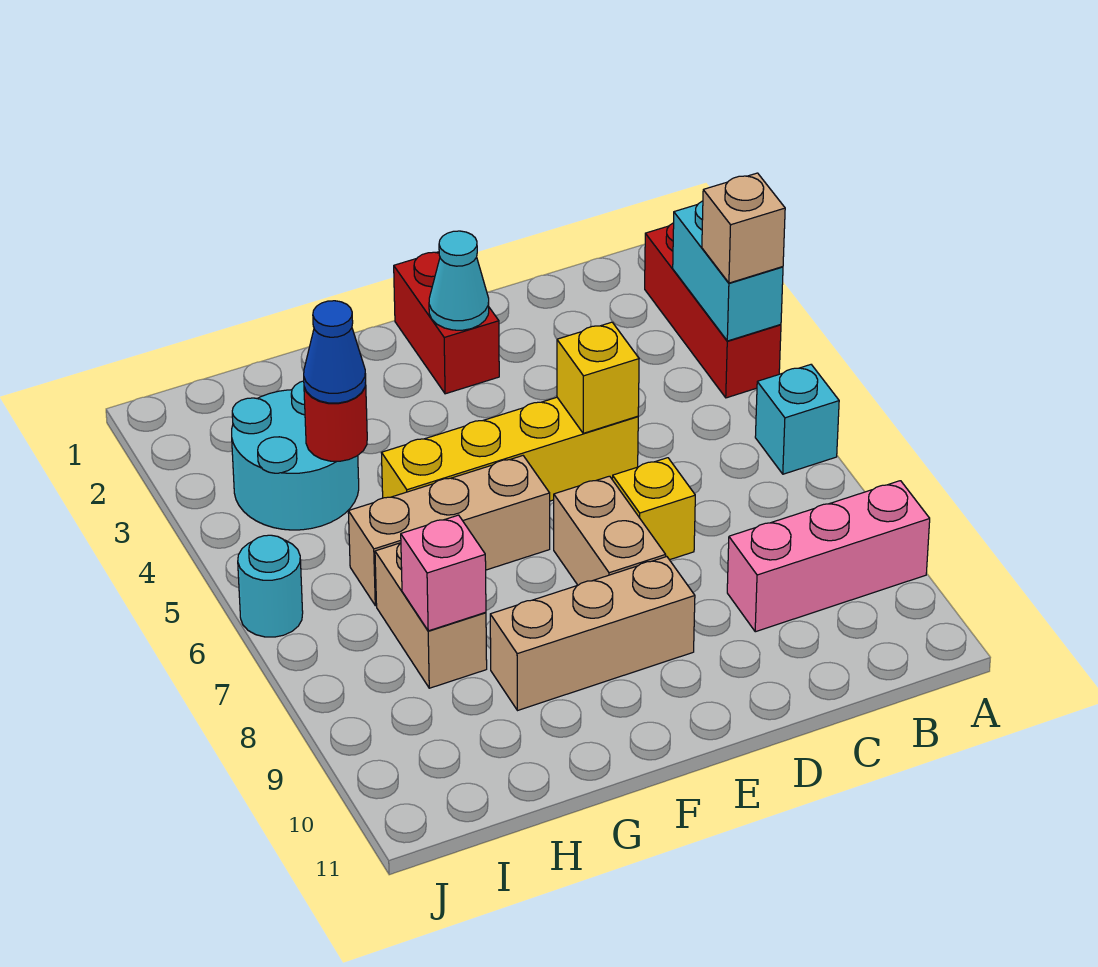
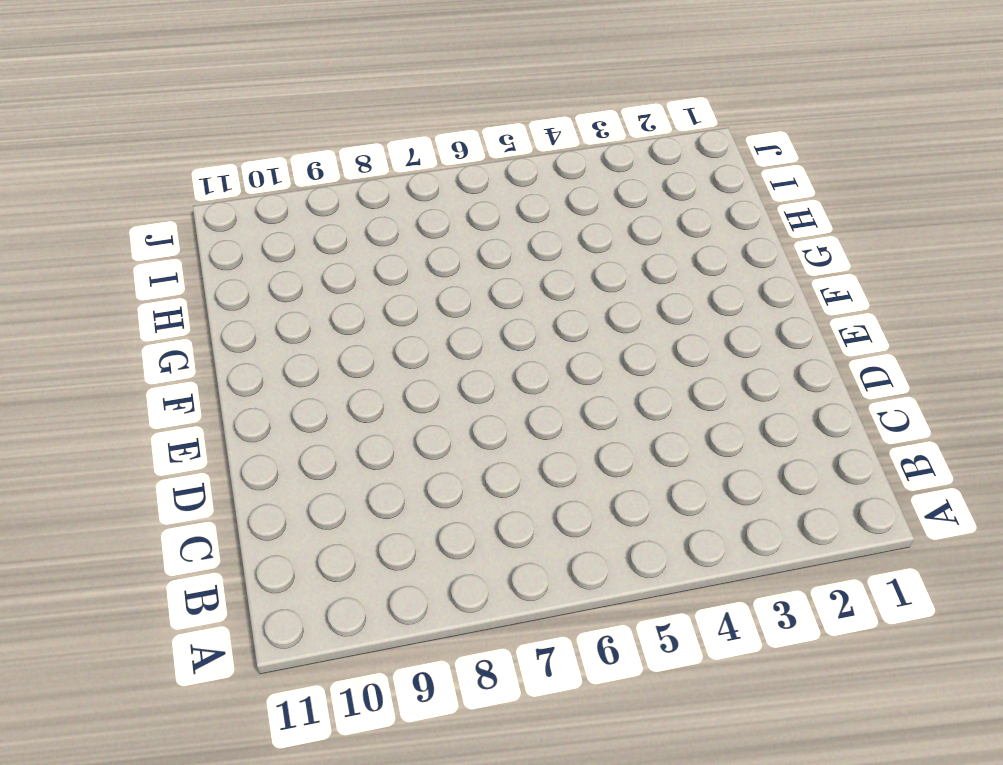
none -> red 1x3 brick [645,223,781,398]
none -> cyan 1x1 brick [755,365,839,474]
none -> pink 1x3 brick [727,481,930,632]

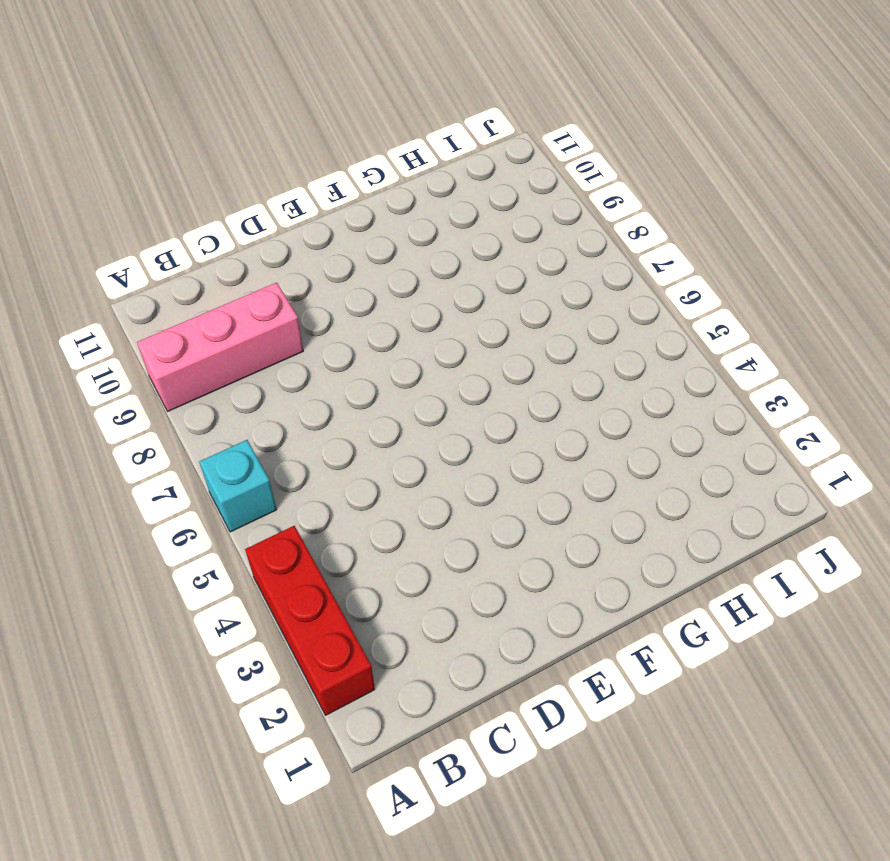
none -> yellow 1x4 brick [382,397,638,501]
none -> yellow 1x1 brick [612,458,695,560]
none -> red 1x2 brick [394,252,499,394]

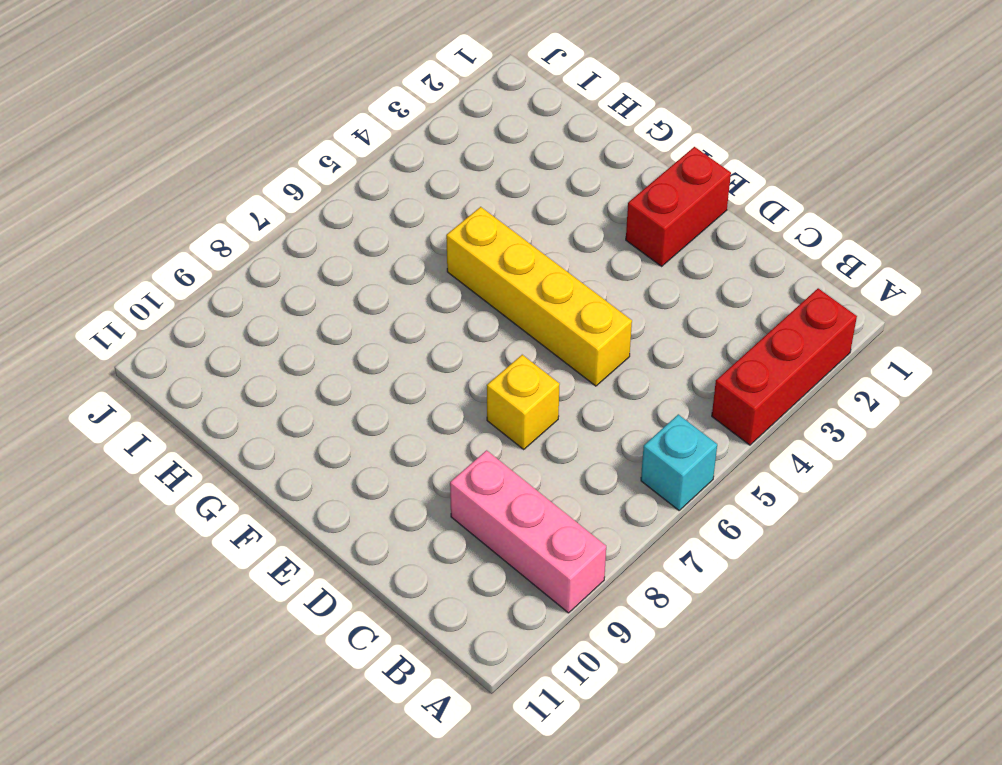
none -> tan 1x2 brick [554,476,666,585]
none -> tan 1x3 brick [490,557,695,711]
none -> tan 1x3 brick [348,456,550,606]

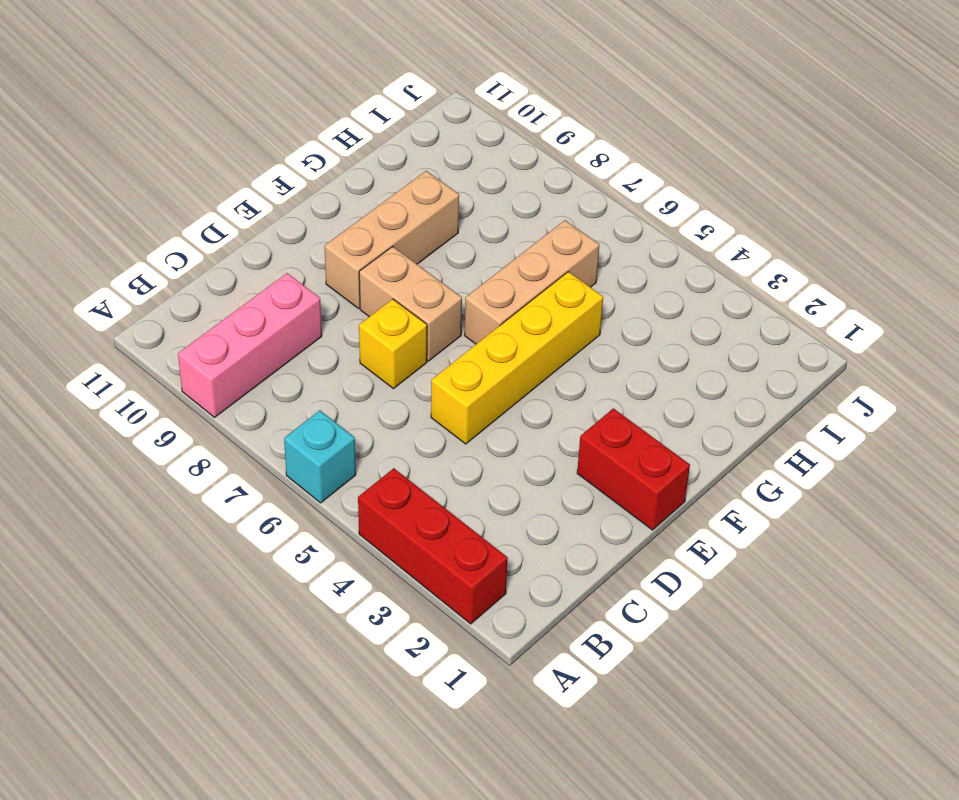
none -> cyan 2x2 round brick [232,381,359,530]
none -> tan 1x2 brick [375,543,487,688]
none -> cyan 1x1 round brick [238,535,303,637]

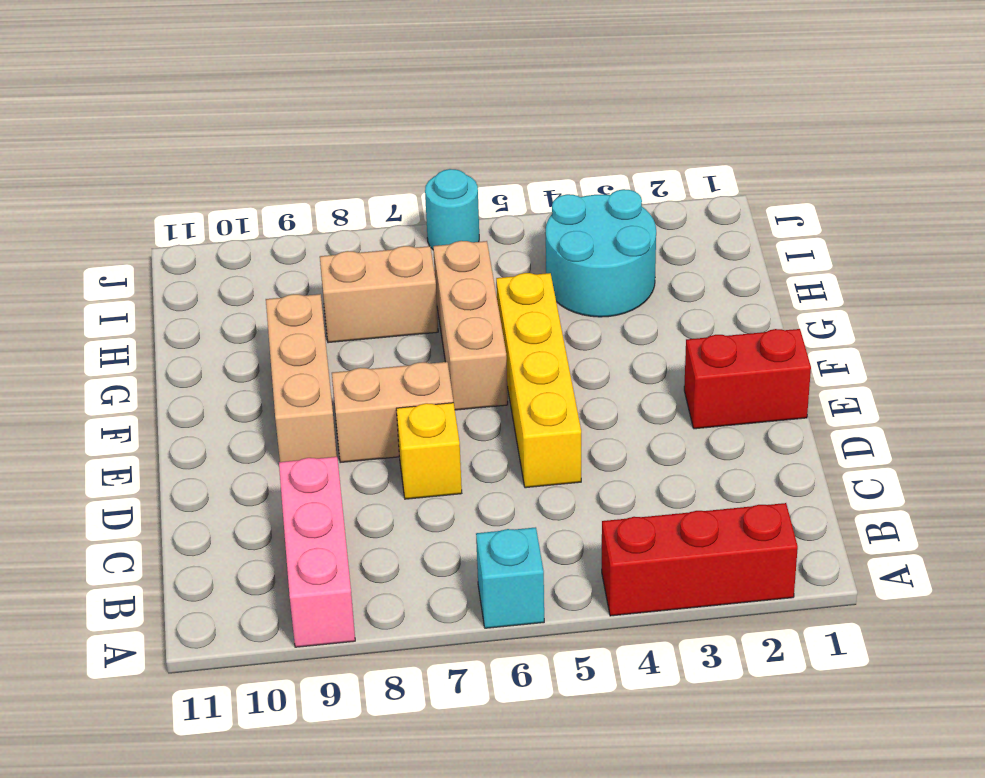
none -> cyan 1x2 brick [673,201,783,341]
none -> yellow 1x1 brick [557,322,639,433]
none -> cyan 1x1 cone [429,231,489,330]

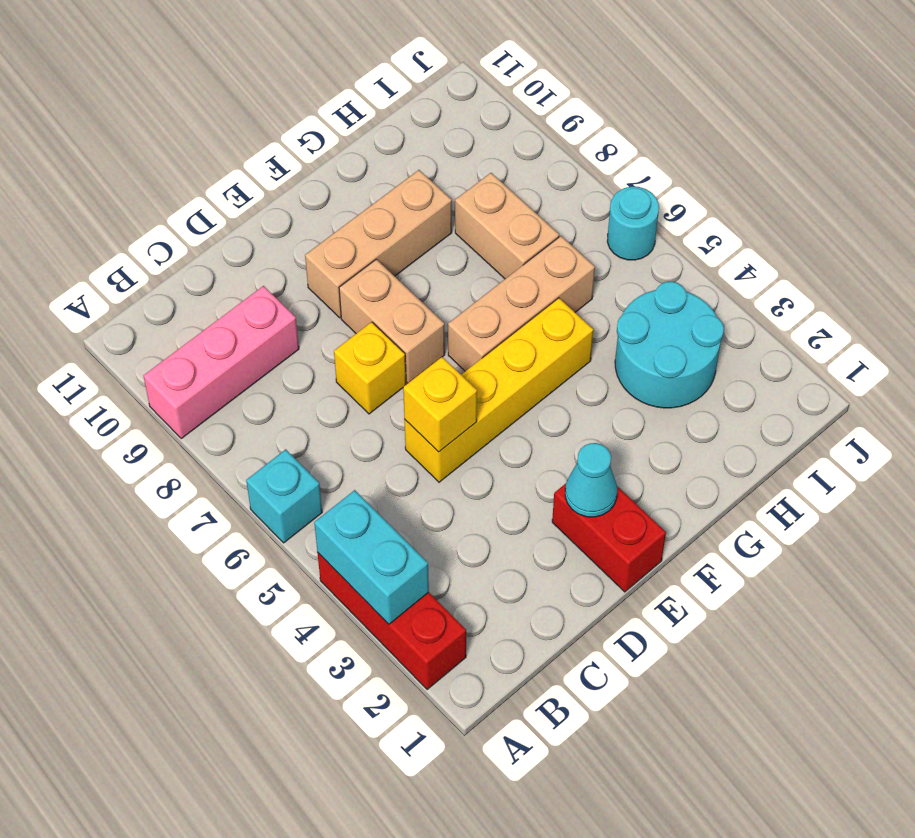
none -> red 1x1 round brick [304,384,367,461]
none -> pink 1x1 brick [401,515,486,631]
none -> tan 1x1 brick [702,173,785,283]

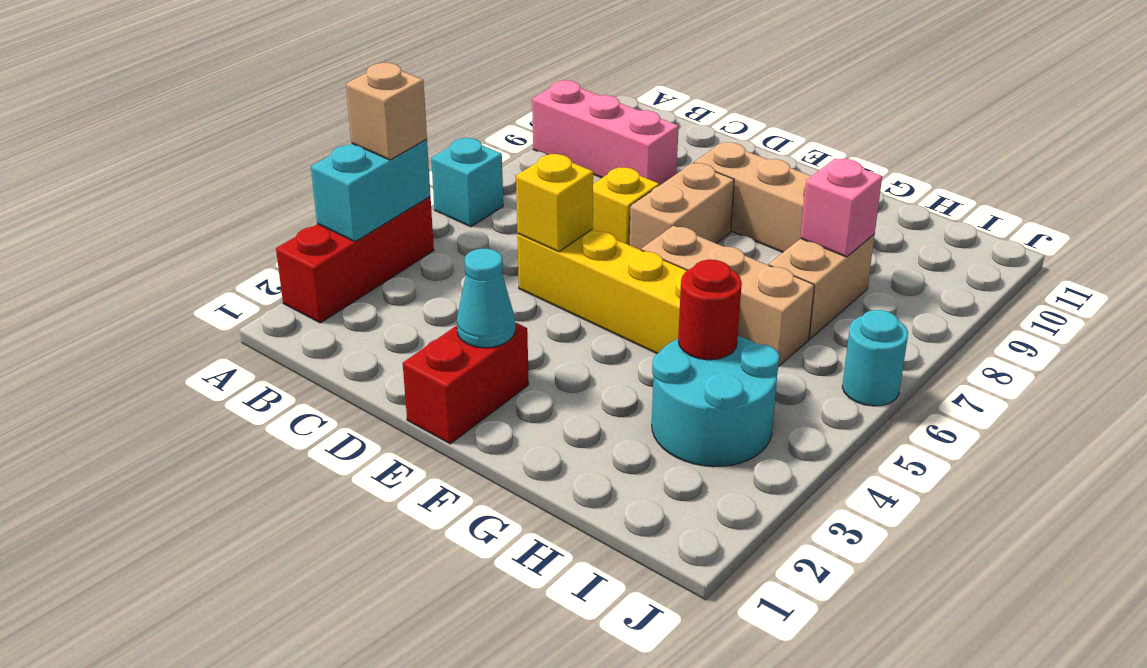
none -> blue 1x1 cone [304,301,366,403]

